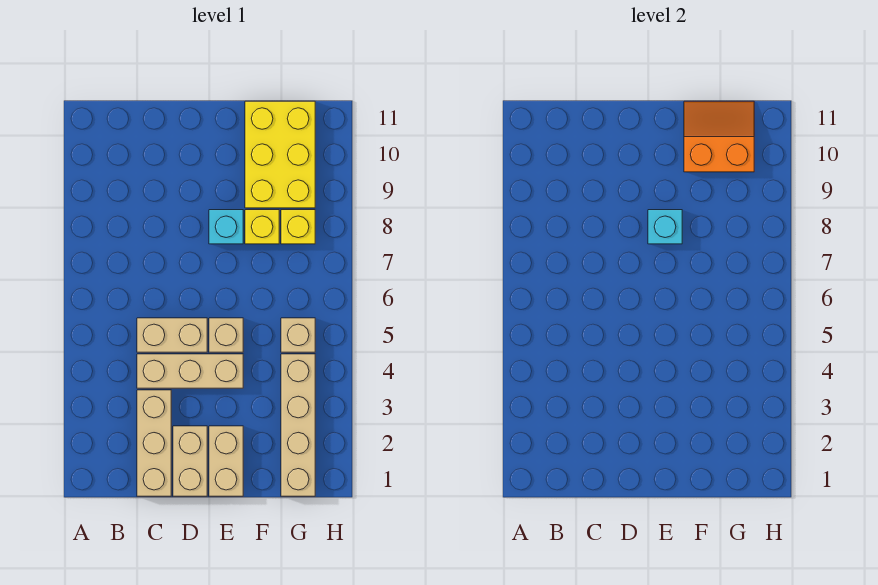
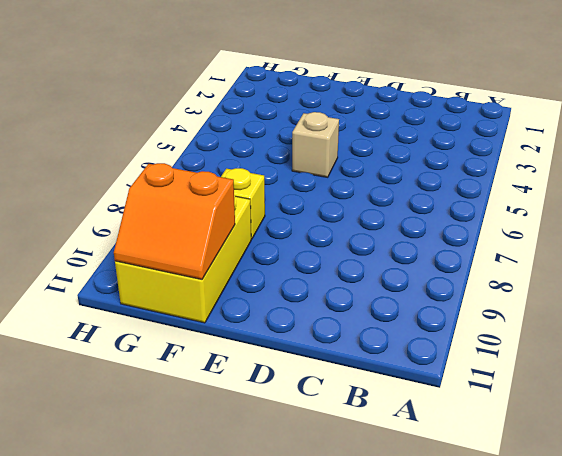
none -> tan 1x3 brick [137,390,171,496]
none -> tan 1x3 brick [137,354,243,388]
none -> tan 1x2 brick [137,318,207,352]

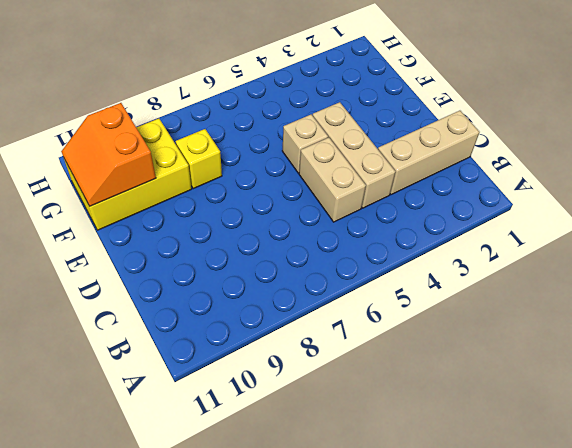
none -> tan 1x2 brick [173,426,207,496]
none -> tan 1x2 brick [209,426,243,496]
none -> cyan 1x1 brick [209,210,243,244]

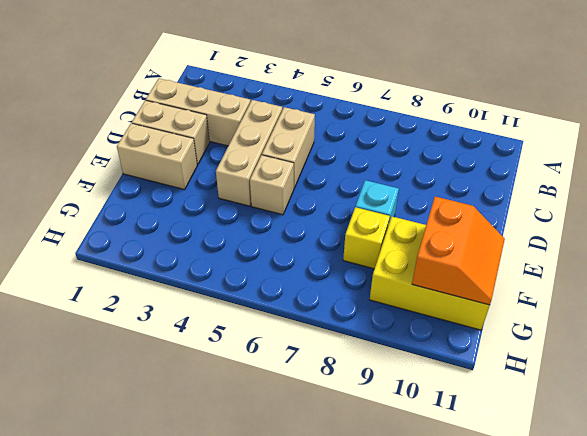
none -> tan 1x4 brick [281,354,315,496]
none -> tan 1x1 brick [281,318,315,352]
none -> yellow 1x1 brick [281,210,315,244]

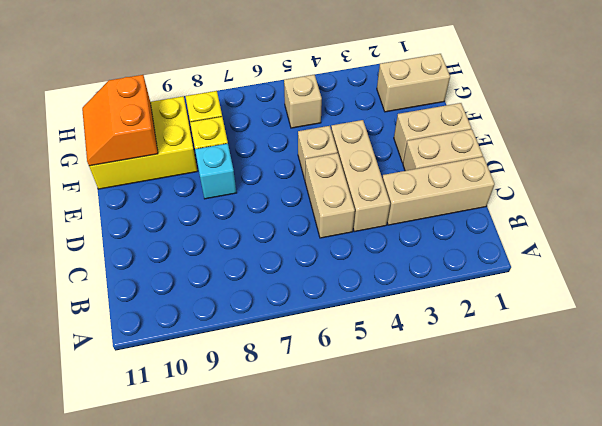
tan 1x2 brick [377,54,450,112] -> tan 1x4 brick [281,354,315,496]
none -> cyan 1x1 brick [648,210,682,244]

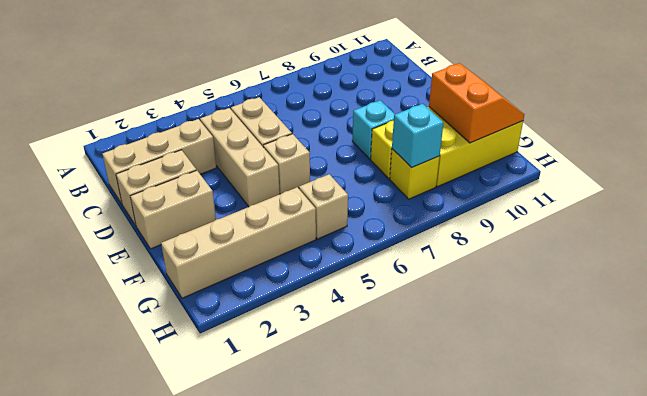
cyan 1x1 brick [392,104,444,168] -> cyan 1x1 brick moved to [648,210,682,244]

